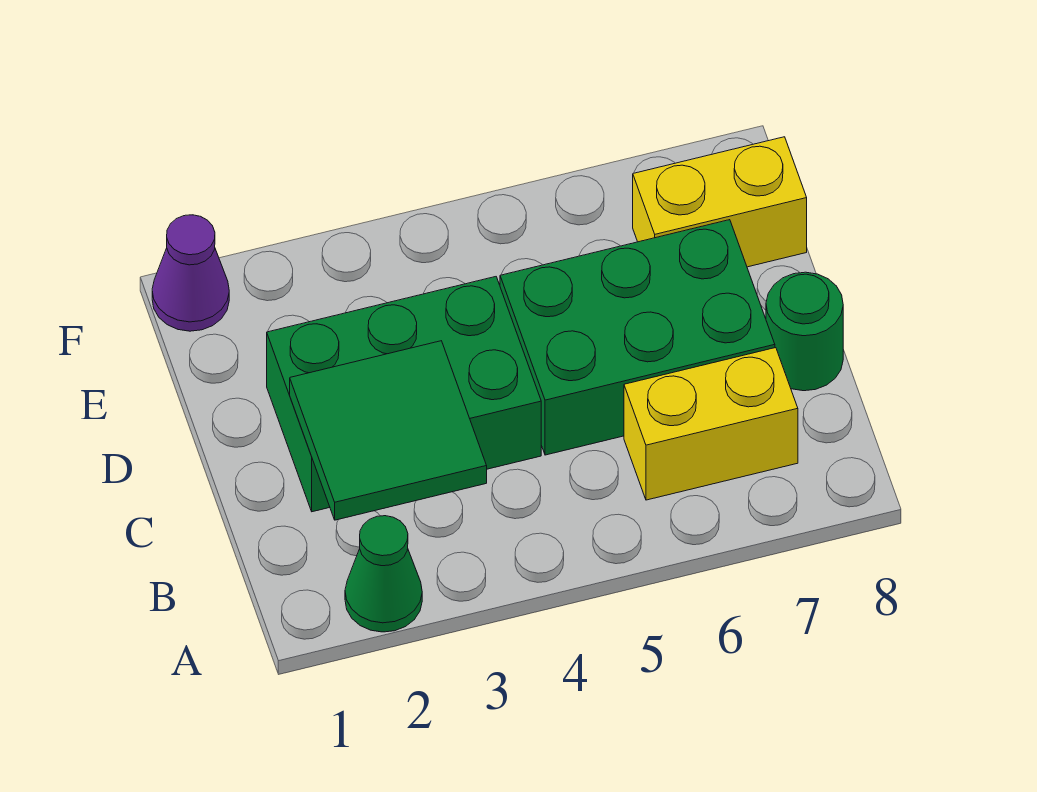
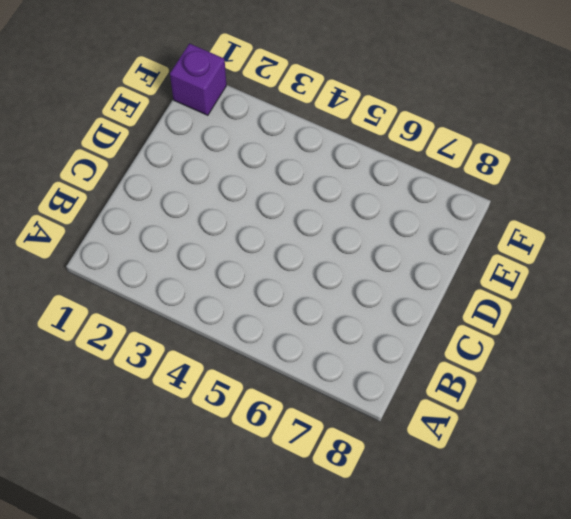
purple 1x1 brick [170,44,226,115] -> purple 1x1 cone [152,215,229,331]
none -> green 1x1 cone [345,516,422,632]
none -> yellow 1x2 brick [624,348,798,500]

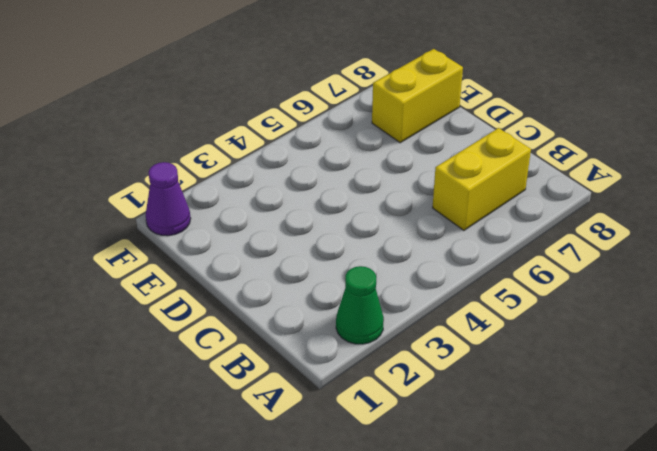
none -> green 2x3 brick [267,277,541,512]
none -> green 2x3 brick [500,220,775,455]

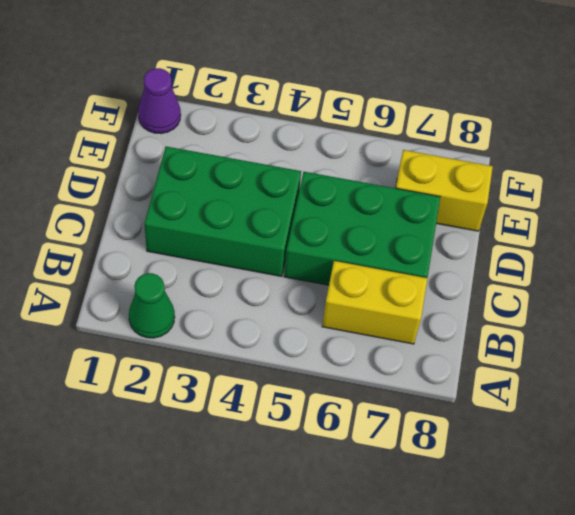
none -> green 1x1 round brick [766,272,843,391]
none -> green 2x2 tile [290,341,487,520]

